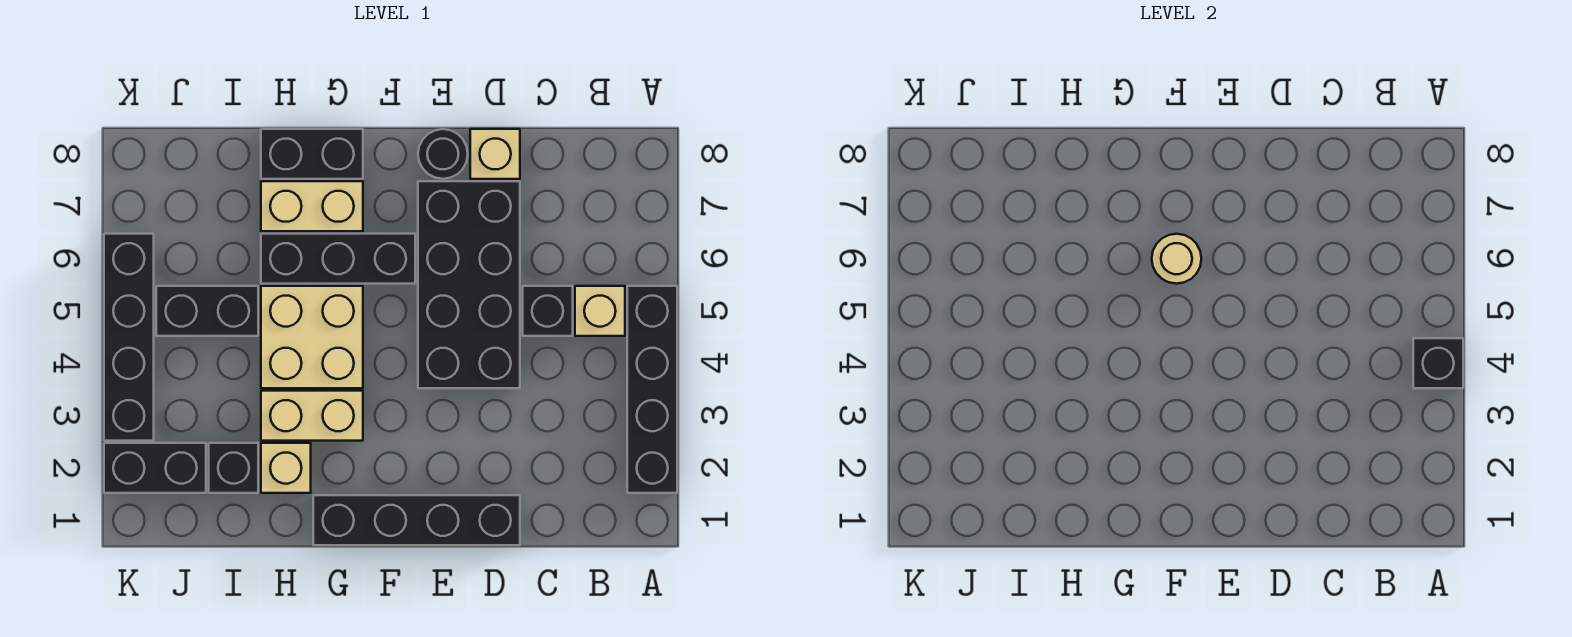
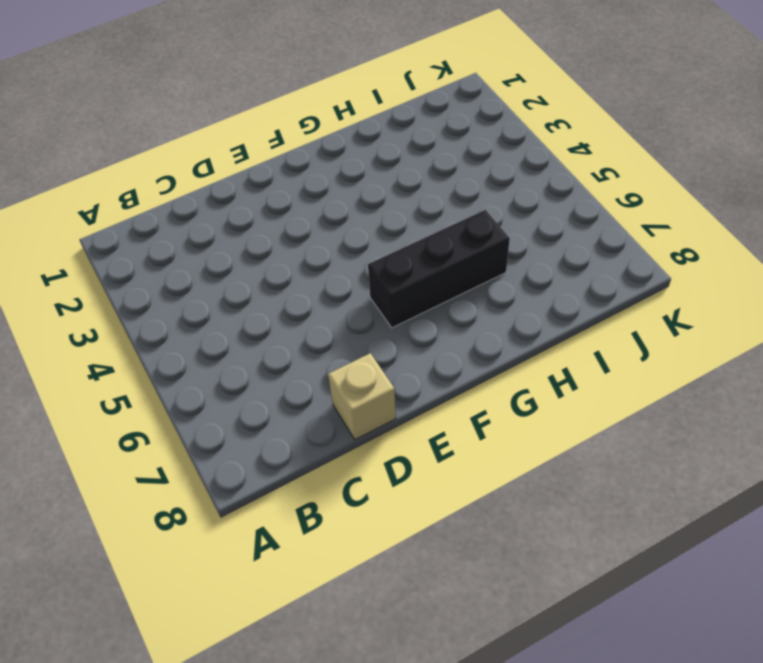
none -> black 1x4 brick [627,286,677,493]
none -> tan 1x1 brick [575,286,625,336]
none -> black 1x1 brick [523,286,573,336]

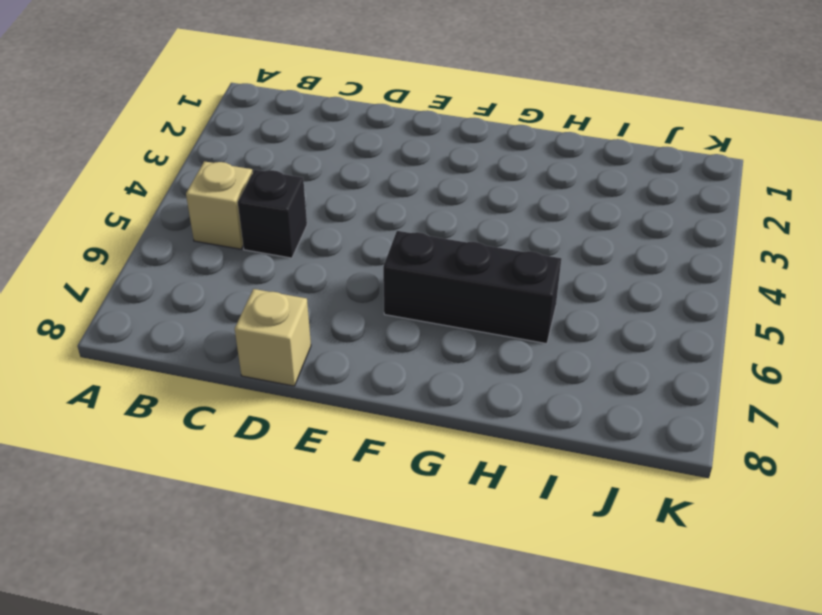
none -> black 1x4 brick [627,286,677,493]
none -> black 1x4 brick [313,495,520,545]
none -> black 2x4 brick [418,181,520,388]

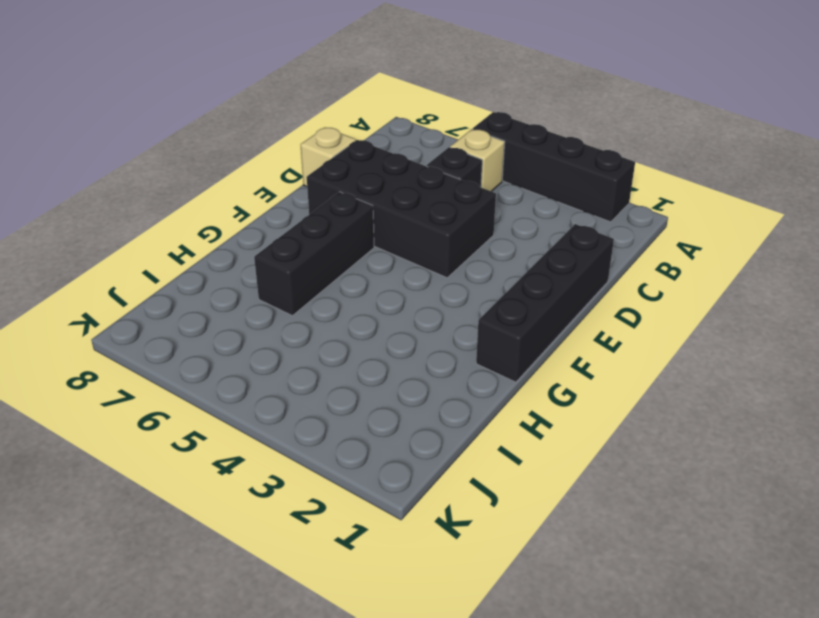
none -> black 1x1 round brick [418,129,468,179]
none -> tan 1x2 brick [261,391,363,441]
none -> tan 2x2 brick [261,286,363,388]

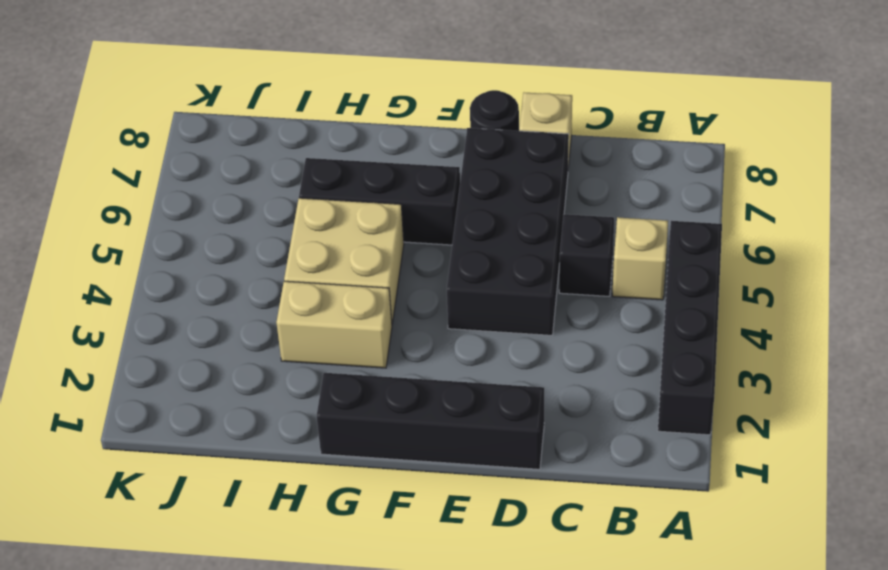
none -> tan 1x2 brick [261,181,363,231]
none -> black 1x2 brick [261,129,363,179]
none -> tan 1x1 brick [261,443,311,493]

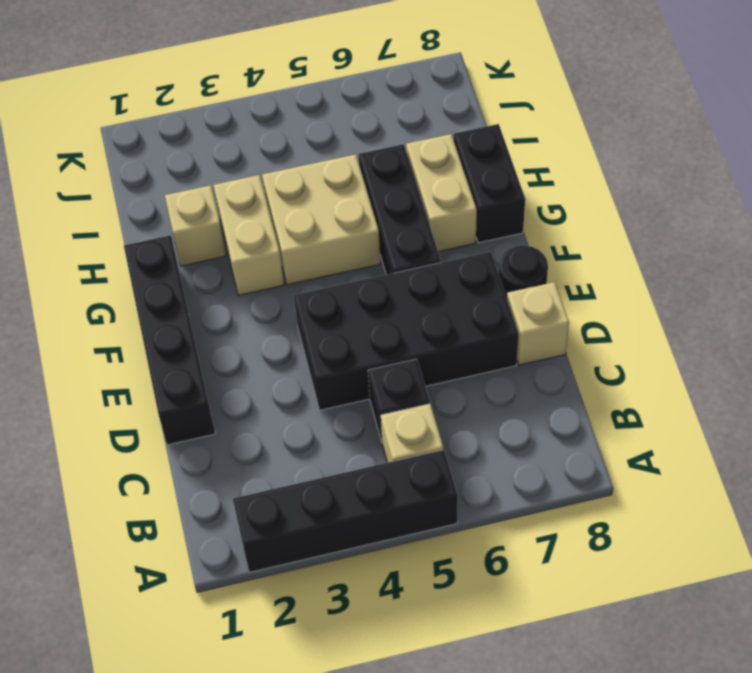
none -> black 1x1 brick [209,443,258,493]
none -> black 1x2 brick [156,286,258,336]
none -> black 1x2 brick [104,443,206,493]

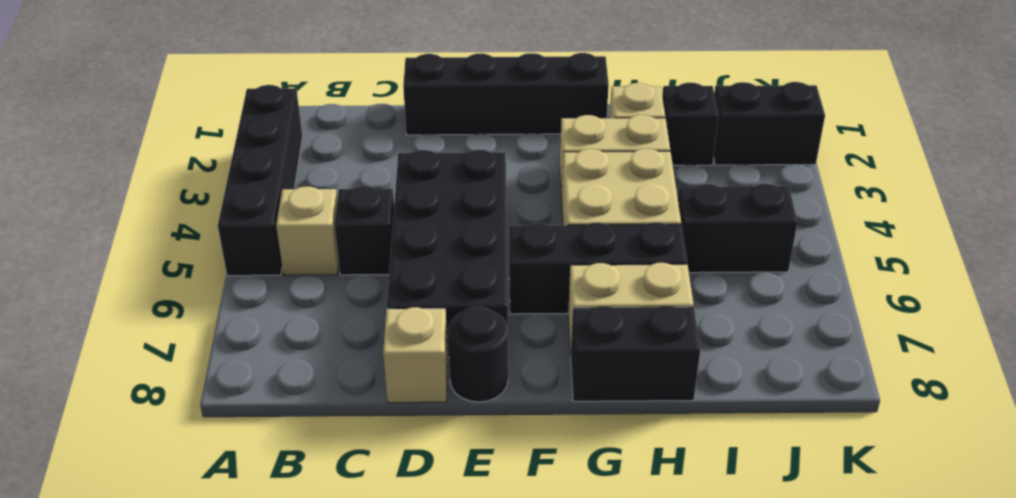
none -> black 1x4 brick [104,234,154,441]
none -> black 1x1 brick [1413,338,1463,388]
none -> tan 1x1 round brick [1152,234,1201,284]

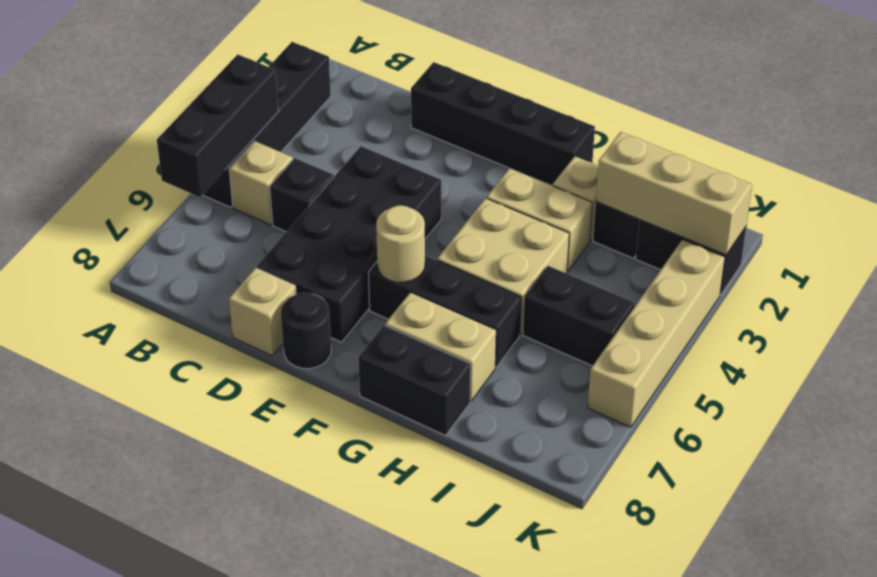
black 1x3 brick [157,54,279,197] -> black 1x1 brick [1413,338,1463,388]
tan 1x3 brick [596,132,752,255] -> none
tan 1x4 brick [588,240,725,427] -> black 1x4 brick [104,234,154,441]

